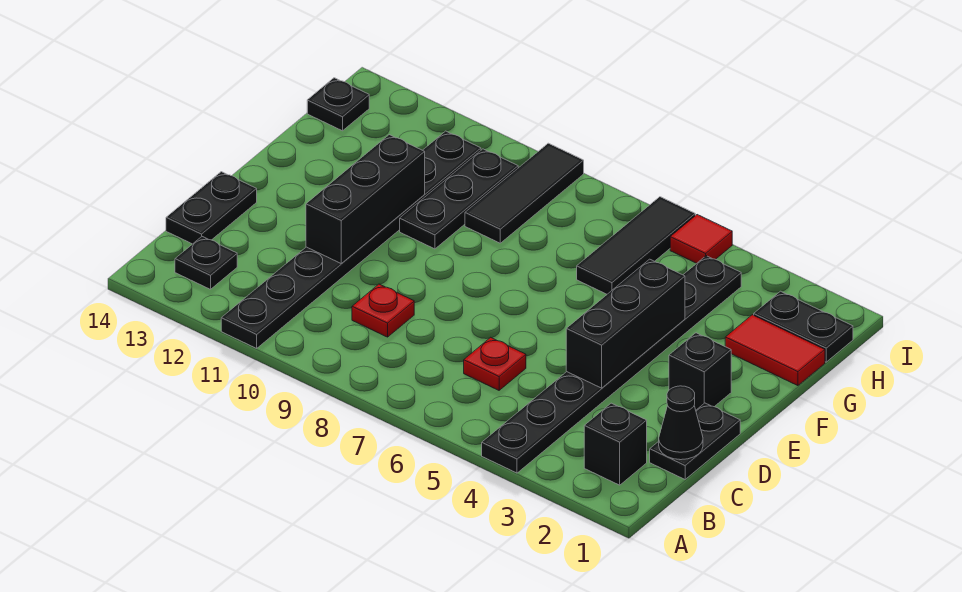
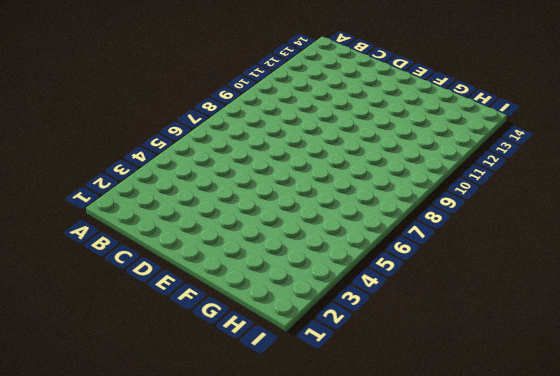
none -> black 1x8 plate [482,256,741,473]
none -> black 1x8 plate [221,131,481,348]
none -> black 1x1 brick [584,403,647,485]

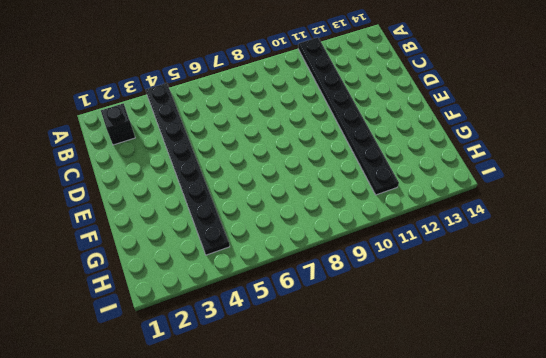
none -> black 1x1 plate [175,237,237,289]
none -> black 1x2 plate [650,403,740,479]
none -> red 1x1 plate [464,337,526,390]

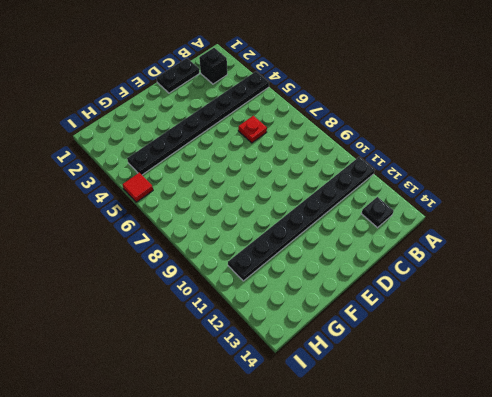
none -> red 1x1 plate [352,284,414,337]
none -> black 1x2 plate [166,172,257,244]
none -> black 1x1 brick [669,333,731,410]

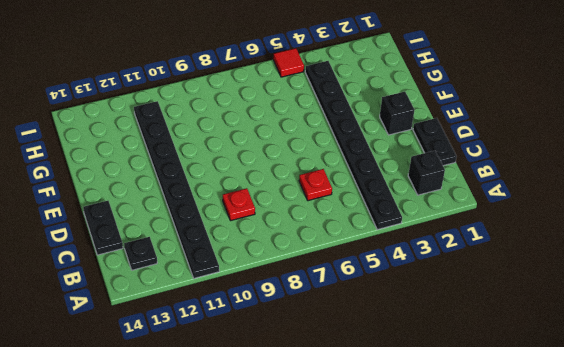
none -> black 1x3 plate [400,149,518,249]
none -> red 1x2 tile [725,315,825,386]
none -> black 1x3 tile [577,197,695,294]

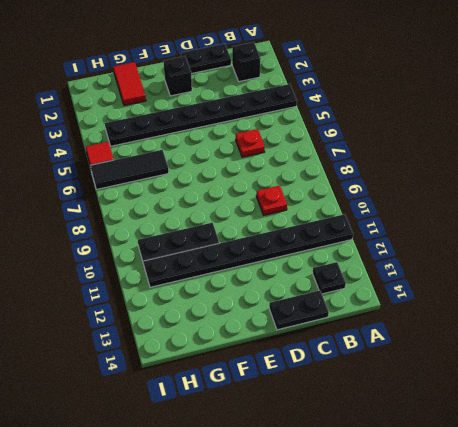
none -> black 1x3 tile [465,143,584,243]
none -> black 1x2 plate [754,291,853,362]
none -> black 1x1 plate [307,78,369,131]

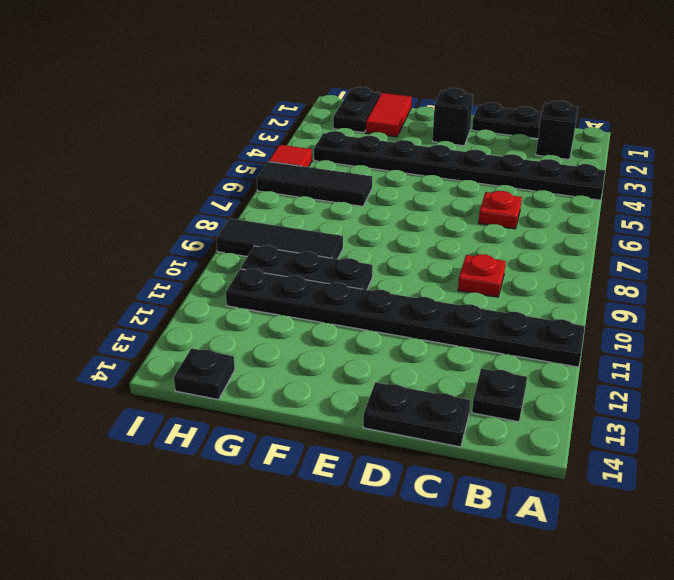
none -> black 1x1 cone [659,386,703,460]
none -> black 1x3 brick [566,259,685,388]
none -> black 1x3 brick [306,135,425,264]

